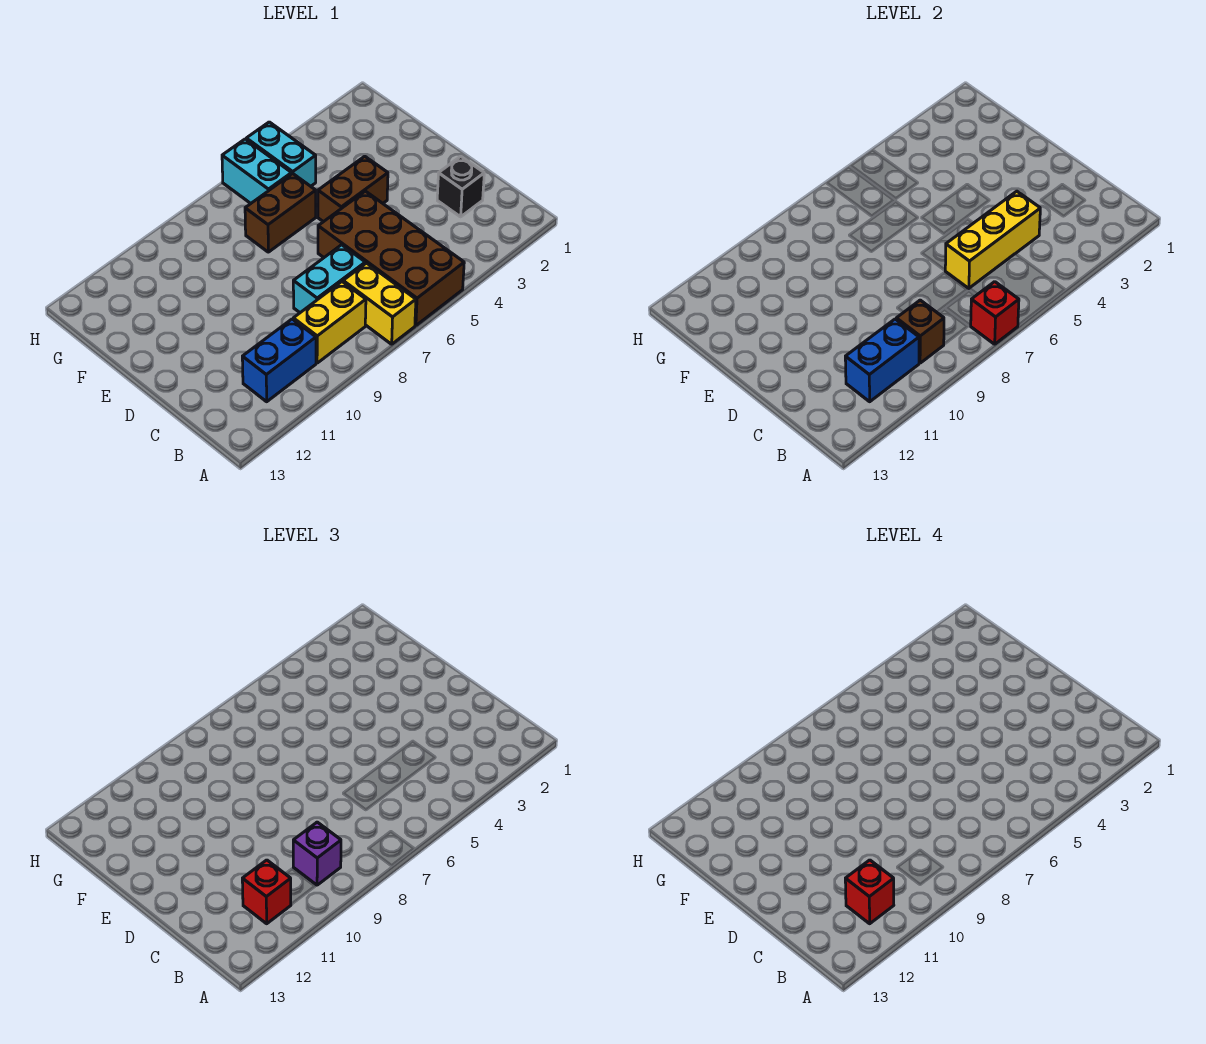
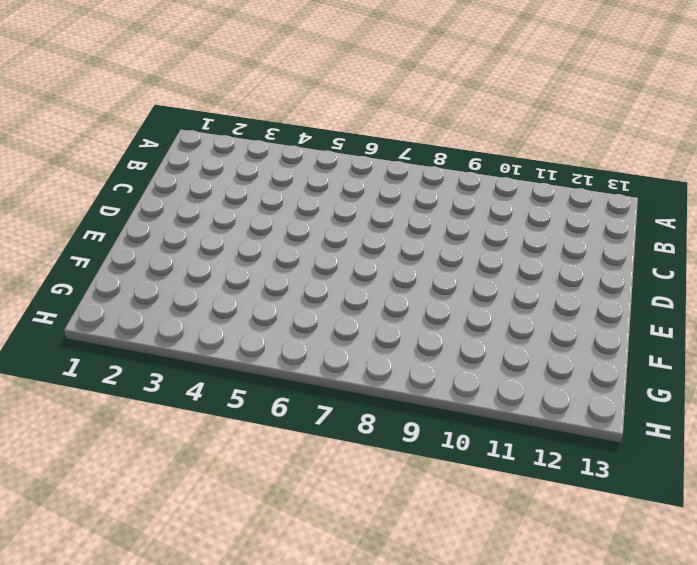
none -> brown 2x4 brick [318,191,464,325]
none -> yellow 1x2 brick [343,263,416,344]
none -> yellow 1x2 brick [293,282,366,363]

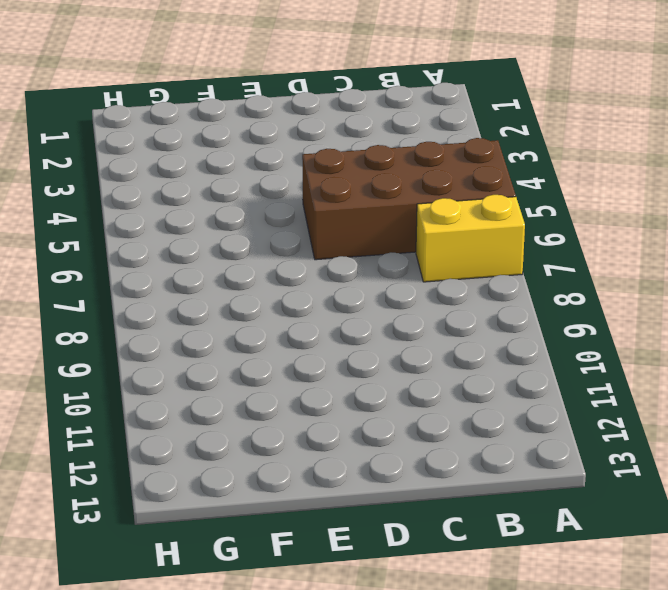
none -> yellow 1x2 brick [293,282,366,363]
none -> blue 1x2 brick [242,319,316,402]
none -> black 1x1 brick [437,156,484,217]

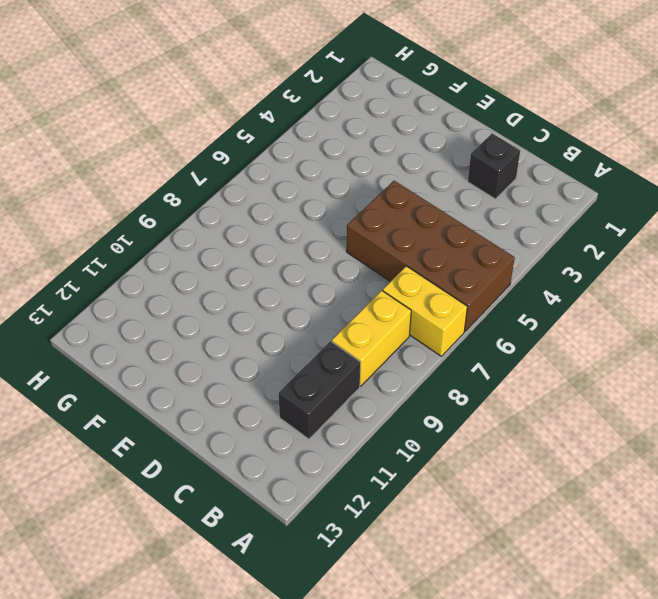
black 1x2 brick [279,341,360,439] -> blue 1x2 brick [242,319,316,402]
none -> cyan 1x2 brick [293,245,365,313]
none -> brown 1x2 brick [318,156,388,222]
none -> brown 1x2 brick [245,174,316,252]

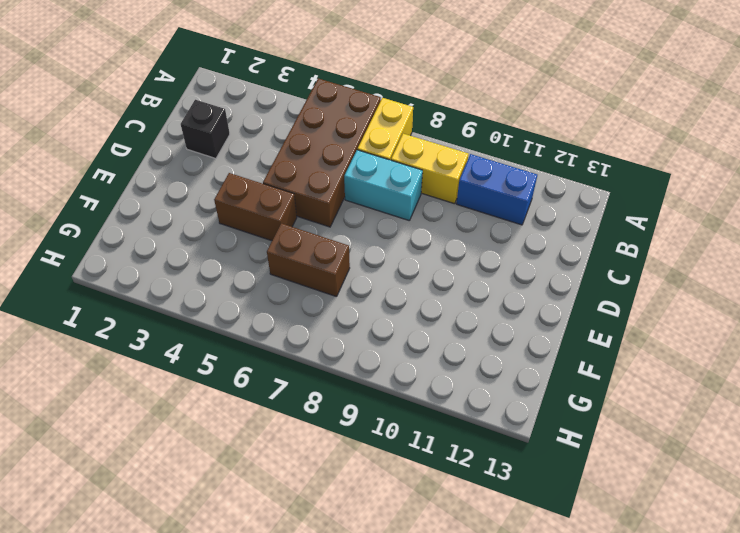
none -> cyan 1x2 brick [246,122,316,186]
none -> cyan 1x2 brick [222,139,292,203]
none -> red 1x1 brick [971,282,1019,344]

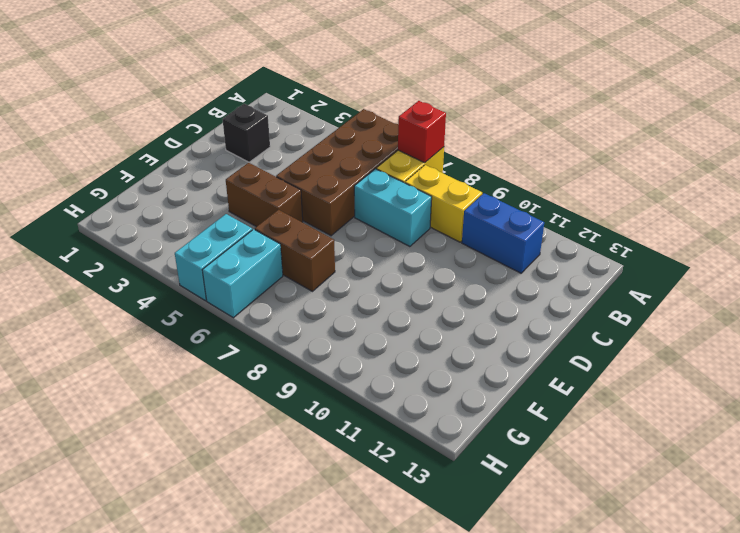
none -> brown 1x1 brick [896,300,944,363]
none -> blue 1x2 brick [845,319,919,402]
none -> yellow 1x3 brick [945,191,1040,288]

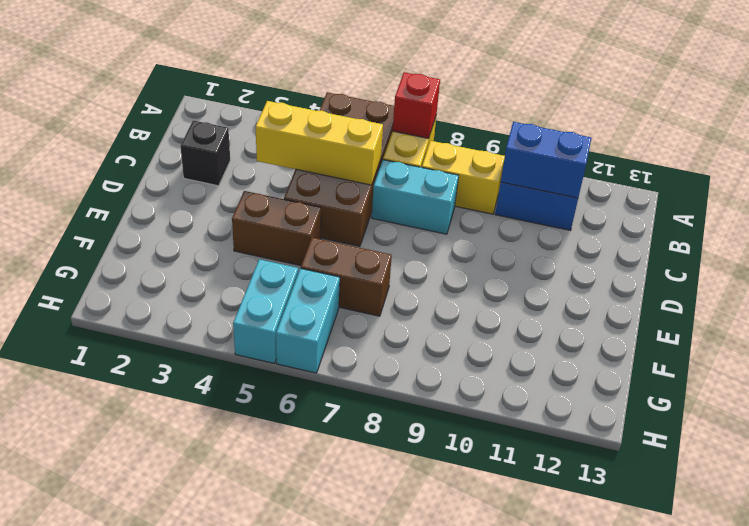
none -> brown 1x1 brick [896,300,944,363]
none -> purple 1x1 brick [293,822,341,885]
none -> red 1x1 brick [242,860,291,924]

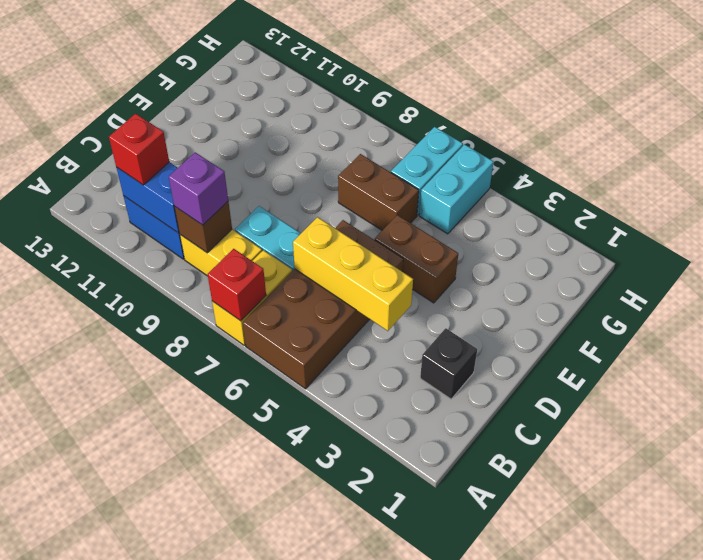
none -> red 1x1 brick [845,860,894,924]

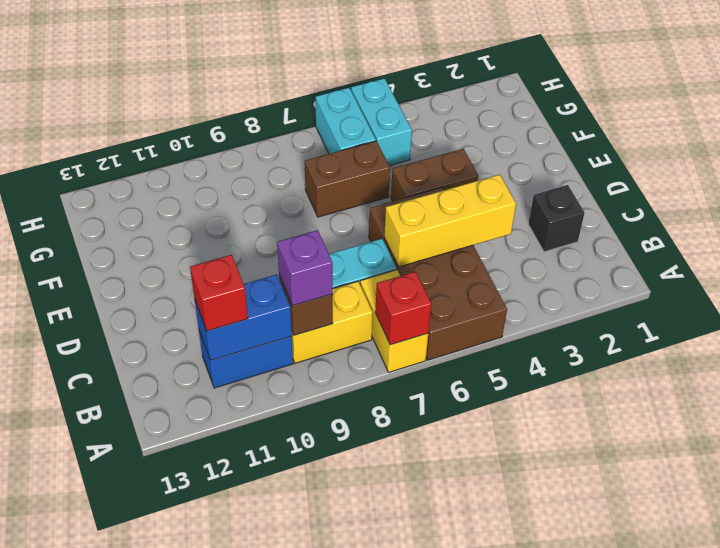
none -> red 1x1 brick [845,860,894,924]

